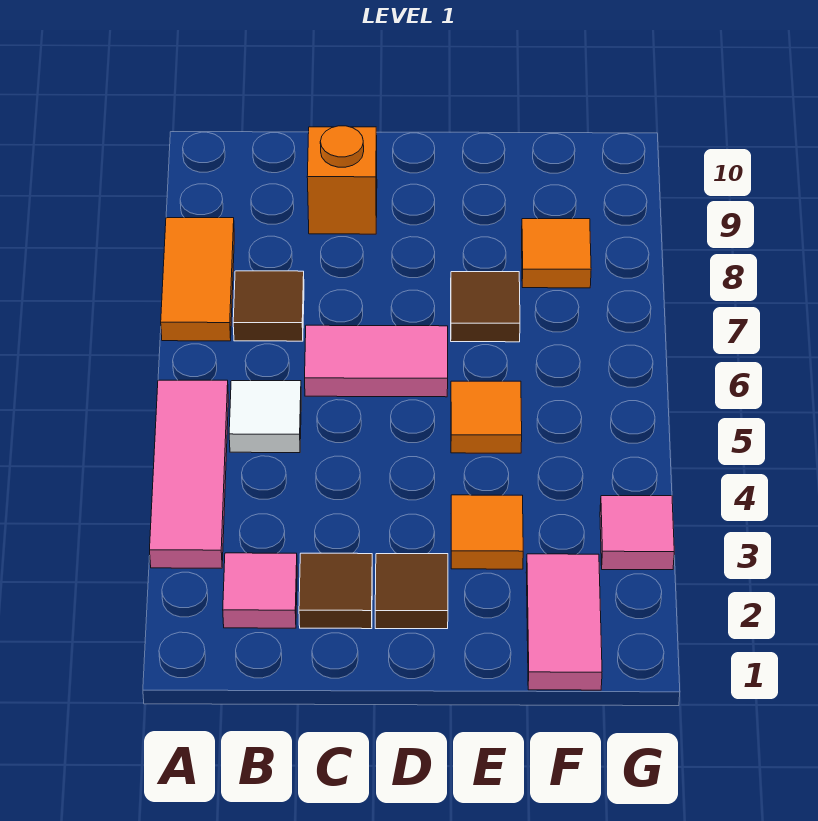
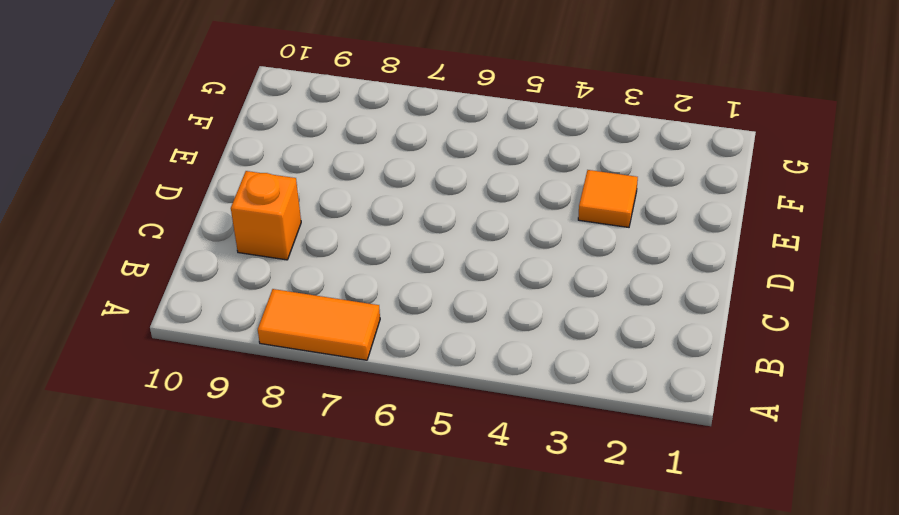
none -> pink 1x3 tile [150,380,228,568]
none -> pink 1x1 tile [223,553,297,628]
none -> white 1x1 tile [229,381,301,453]

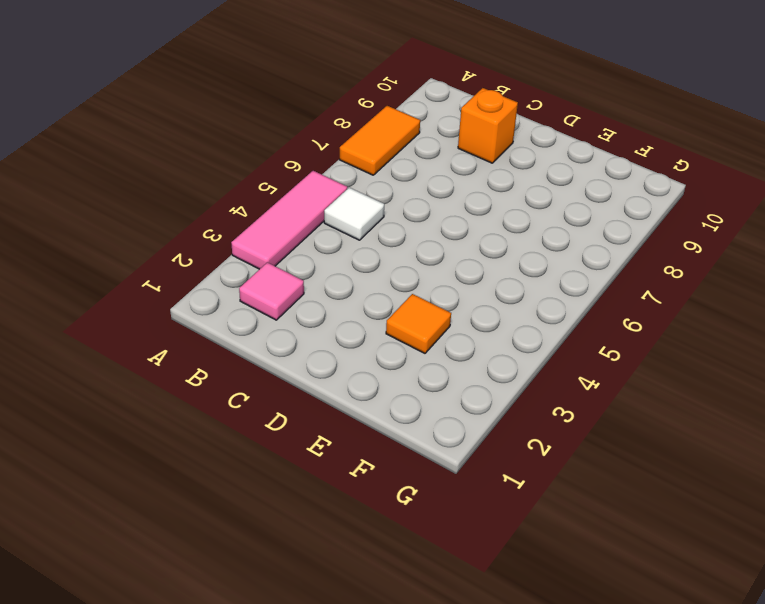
none -> brown 1x1 tile [233,271,304,341]
none -> brown 1x1 tile [299,553,372,629]
none -> pink 1x2 tile [305,325,448,397]

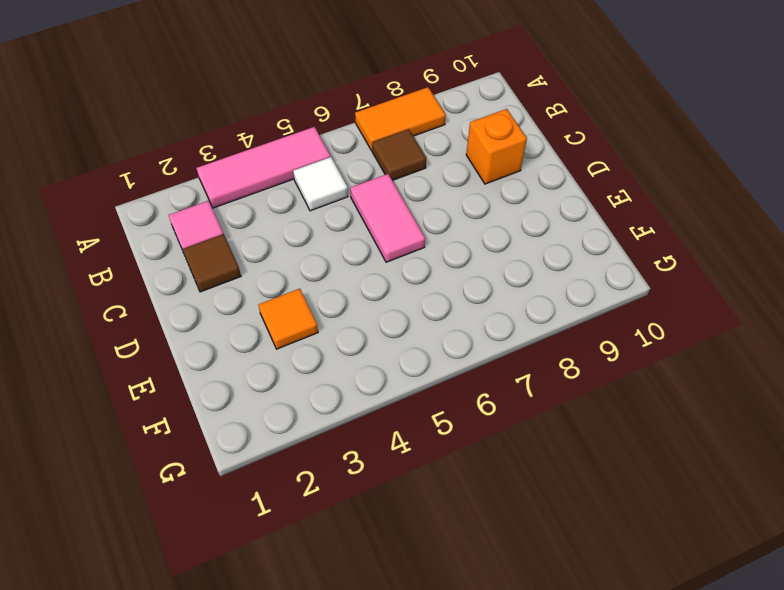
none -> brown 1x1 tile [375,554,448,629]
none -> orange 1x1 tile [451,381,522,453]
none -> brown 1x1 tile [451,272,520,342]

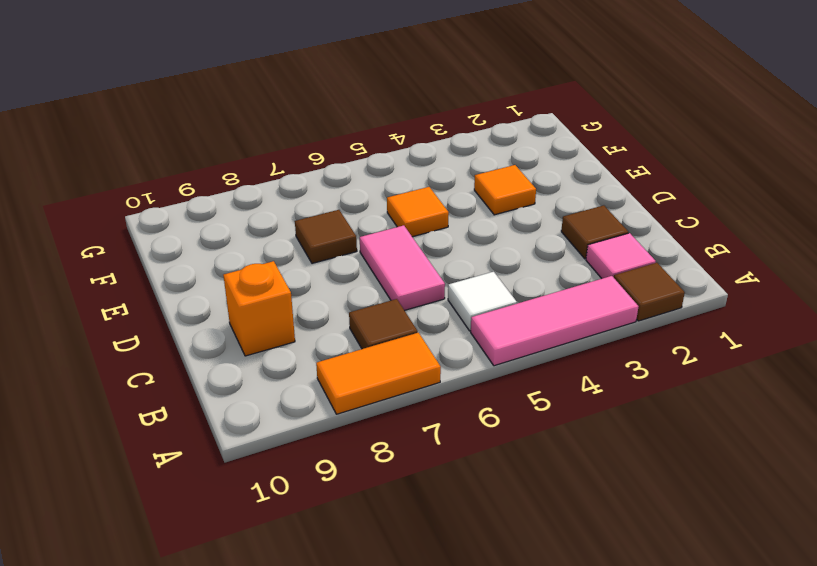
brown 1x1 tile [614,263,685,321] -> brown 1x1 tile moved to [375,554,448,629]
none -> pink 1x2 tile [526,554,602,690]
none -> orange 1x1 tile [522,219,591,288]
none -> pink 1x1 tile [600,496,674,570]

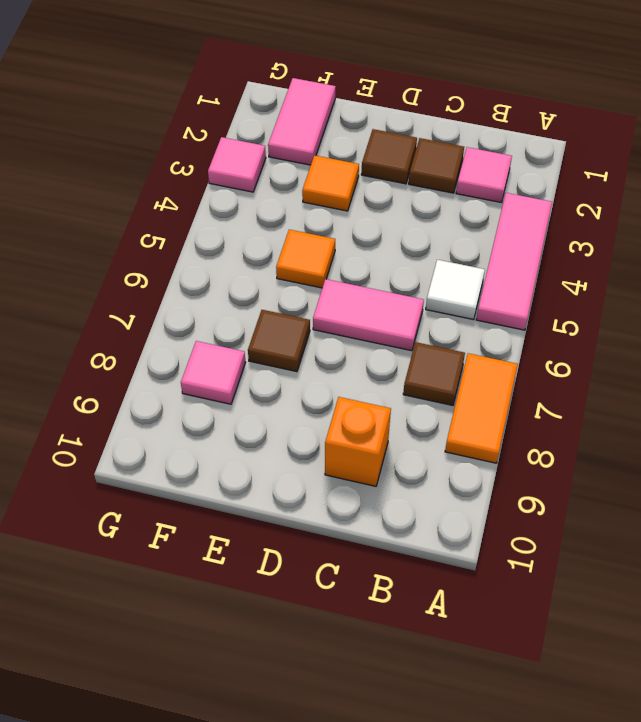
pink 1x1 tile [181,341,246,404] -> orange 1x1 tile [522,219,591,288]

